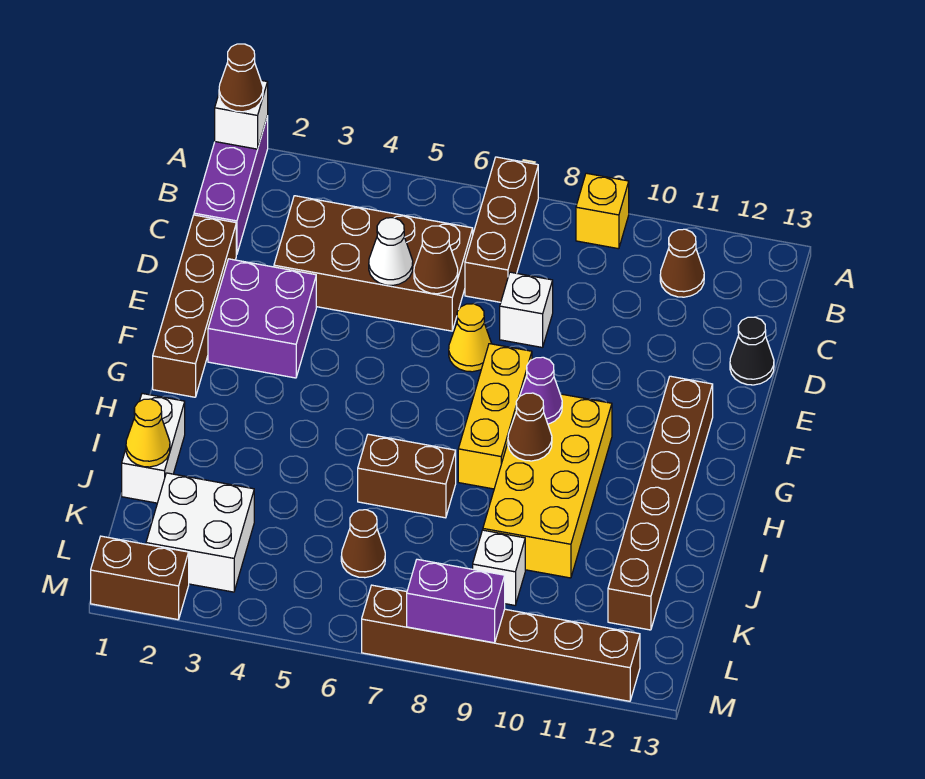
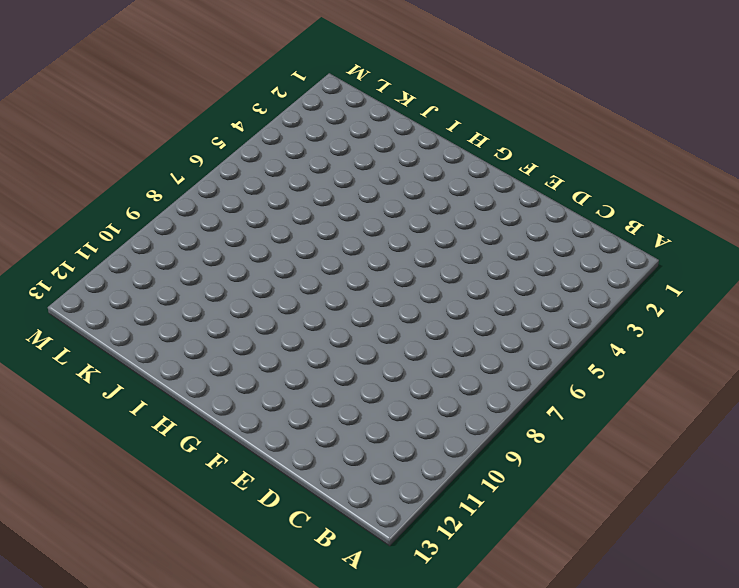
none -> purple 1x3 brick [194,116,268,255]
none -> brown 1x3 brick [465,157,538,302]
none -> yellow 1x1 brick [576,173,629,249]

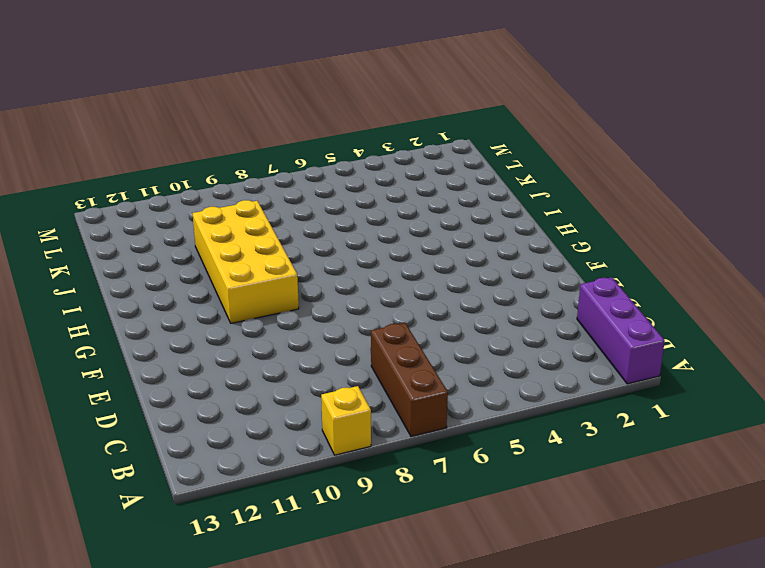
none -> brown 1x1 cone [660,229,704,297]
none -> brown 2x4 brick [274,196,473,331]
none -> brown 1x4 brick [153,215,236,397]

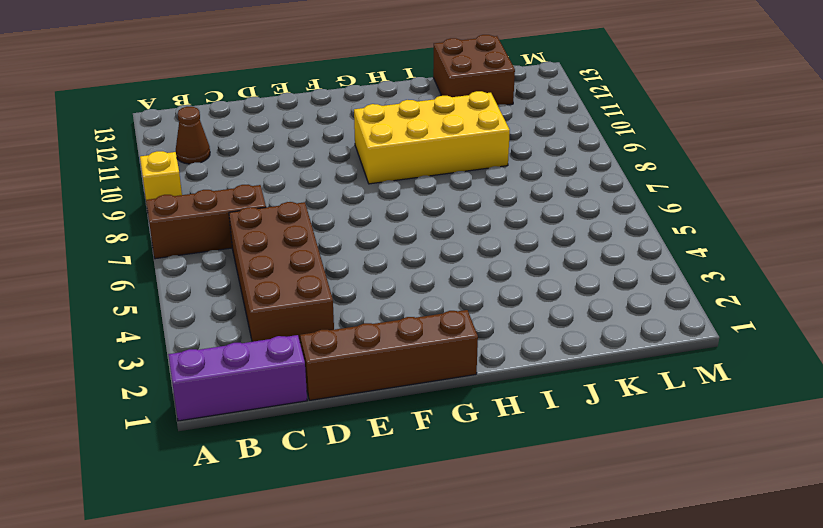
brown 2x2 brick [433,35,515,105] -> brown 1x6 brick [608,376,713,630]
none -> white 1x1 brick [500,272,553,348]
none -> black 1x1 cone [730,317,774,385]
none -> purple 2x2 brick [208,259,316,378]

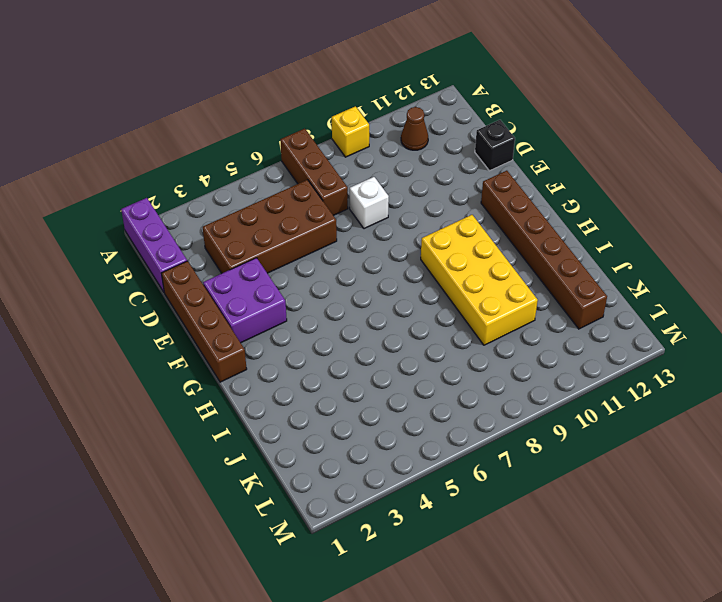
black 1x1 brick [475,120,515,171] -> black 1x1 cone [730,317,774,385]
none -> yellow 1x1 cone [449,304,492,372]
none -> yellow 1x3 brick [458,344,532,489]
none -> white 1x2 brick [122,393,185,503]

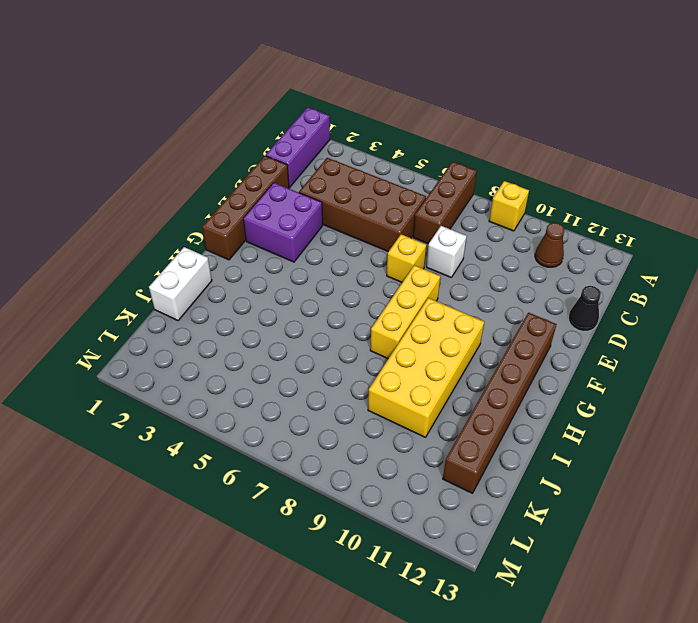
yellow 1x1 brick [387,234,426,282] -> yellow 1x1 cone [449,304,492,372]
none -> brown 1x2 brick [358,434,456,518]
none -> white 2x2 brick [146,473,254,592]
none -> brown 1x1 cone [341,510,385,578]

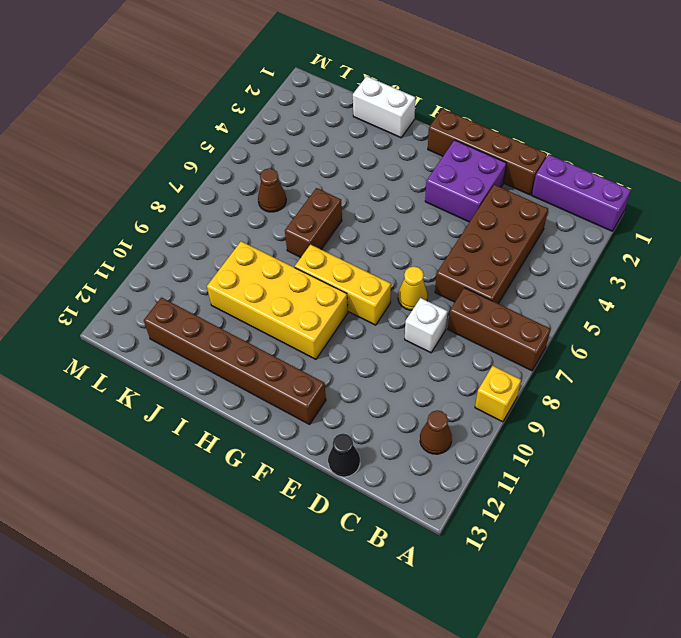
none -> white 2x2 brick [146,473,254,592]
none -> white 1x1 brick [473,530,525,605]
none -> brown 1x2 brick [91,536,189,620]

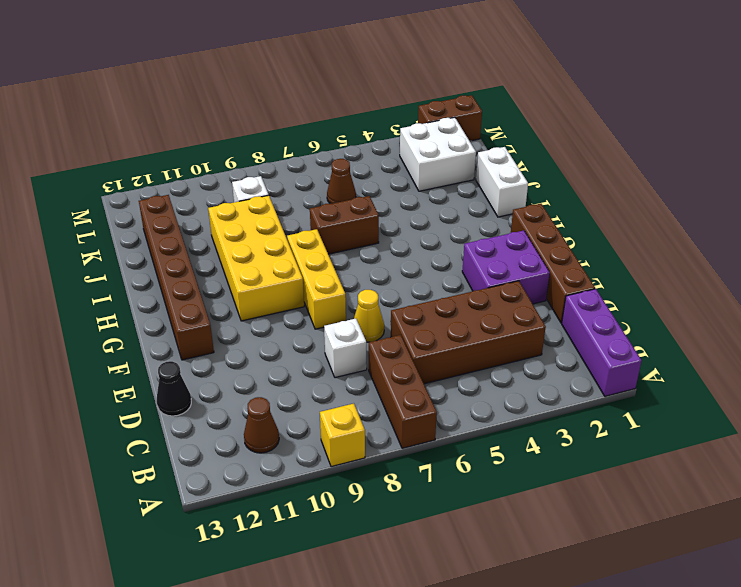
none -> brown 1x6 brick [362,585,640,701]
none -> white 1x1 brick [215,80,268,149]
none -> white 1x1 cone [369,218,413,285]

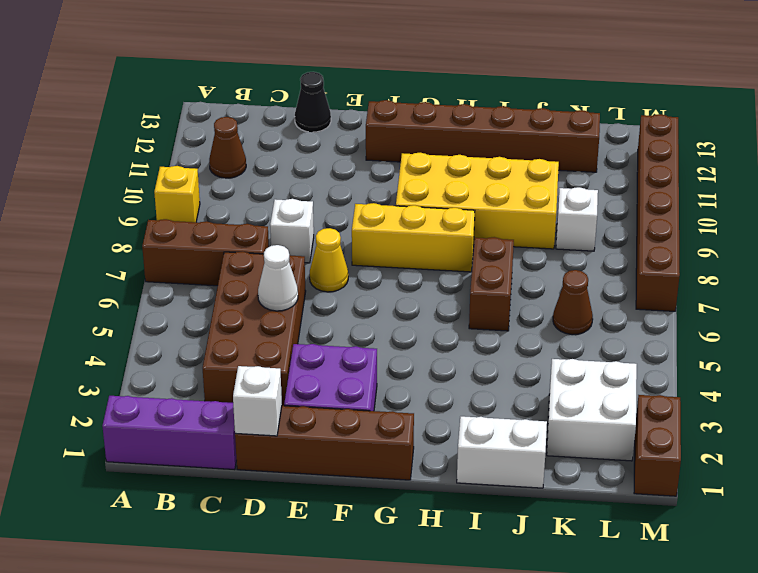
white 1x1 brick [233,366,282,436] -> white 1x1 brick moved to [215,80,268,149]
none -> brown 1x1 cone [414,226,458,294]
none -> purple 1x1 cone [520,357,562,424]
none -> brown 1x1 cone [508,393,552,461]

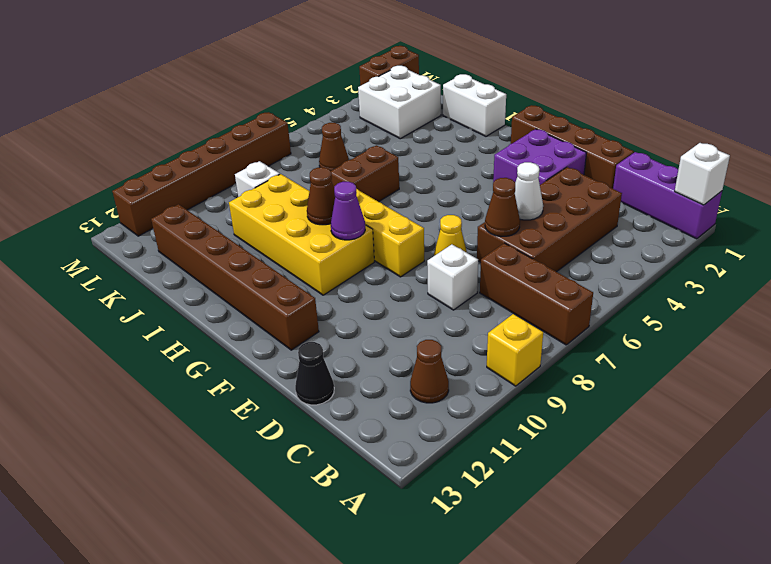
none -> yellow 1x1 cone [126,399,170,467]
none -> purple 1x2 brick [407,559,505,643]
none -> brown 1x1 cone [219,44,263,112]

